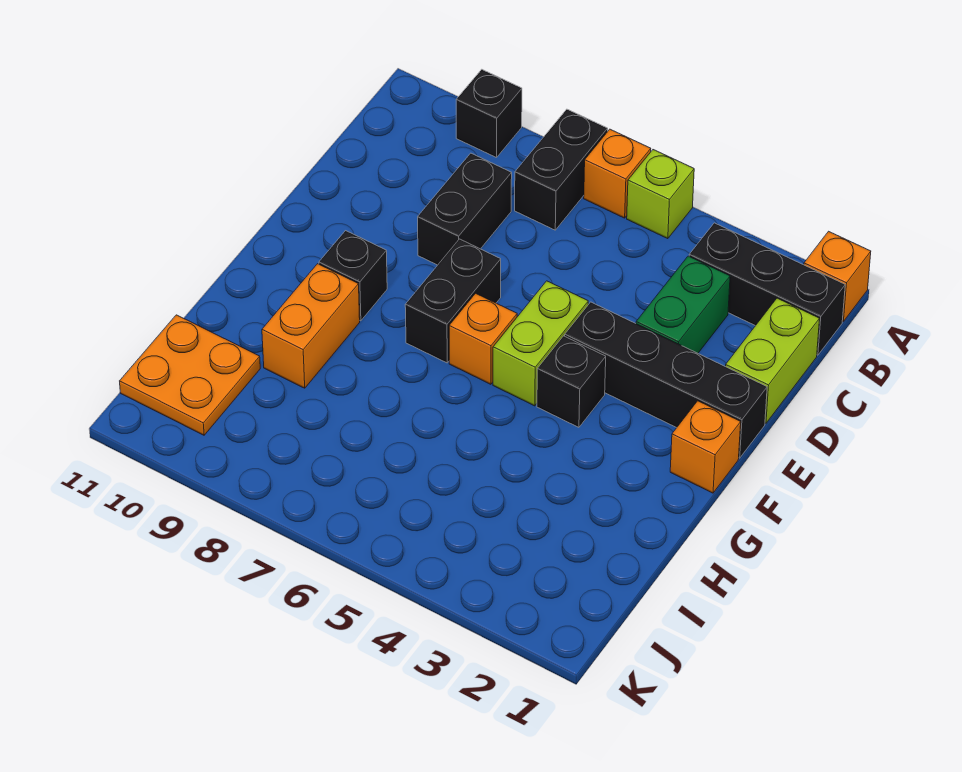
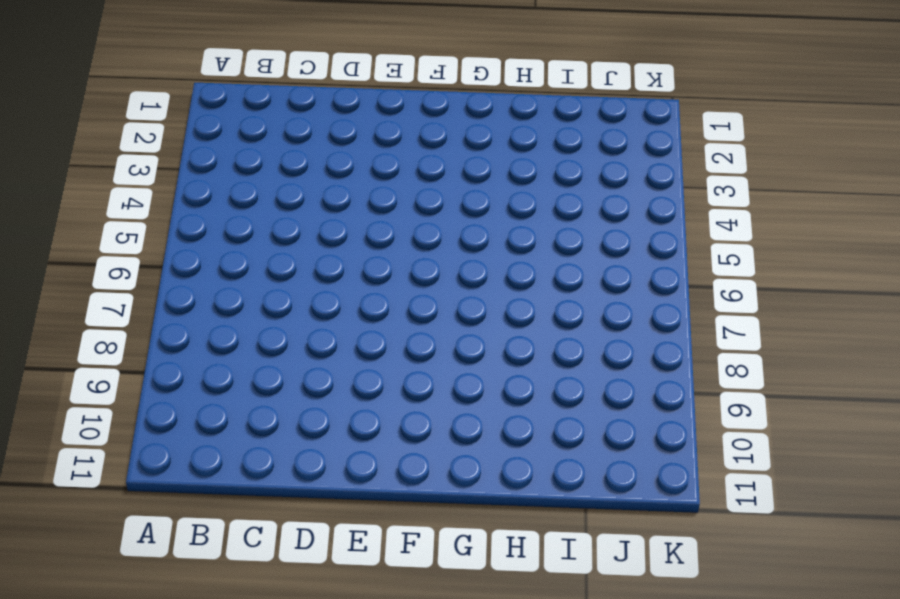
none -> orange 1x1 brick [804,231,871,321]
none -> lime 1x1 brick [627,150,694,239]
none -> orange 1x1 brick [584,129,651,218]

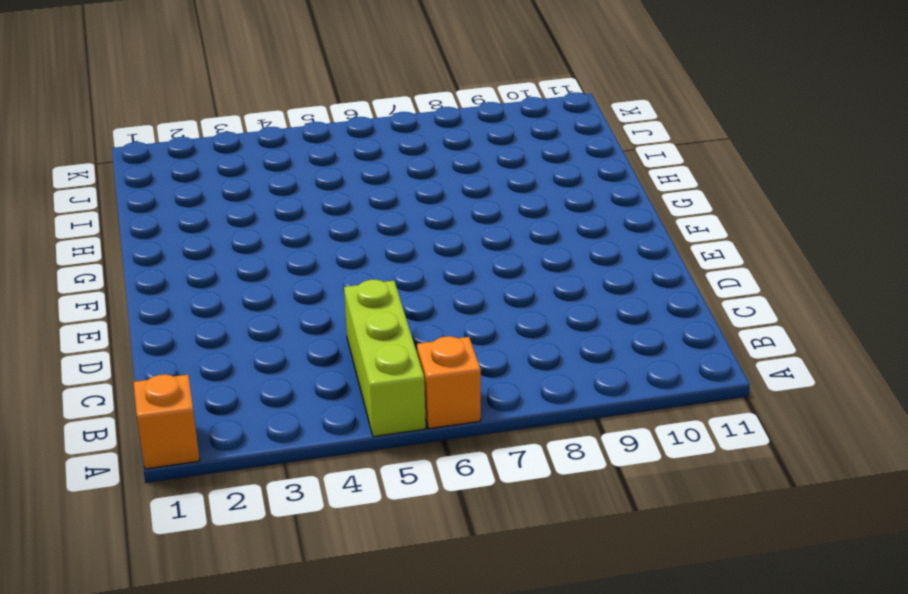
lime 1x3 brick [344,280,426,437] -> lime 1x1 brick [627,150,694,239]
none -> black 1x2 brick [515,109,608,230]
none -> black 1x1 brick [456,69,522,158]
none -> black 1x3 brick [689,223,845,355]

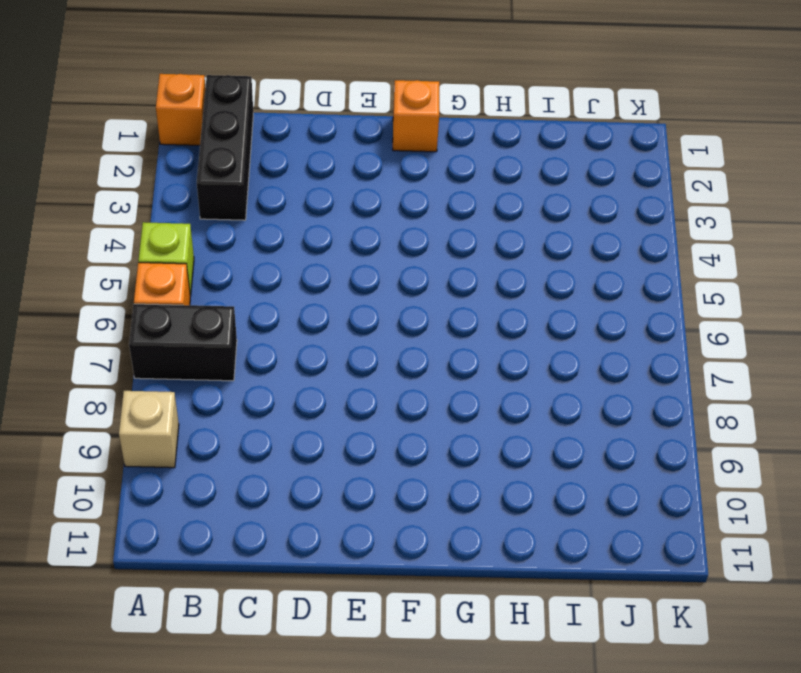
tan 1x1 brick [119,391,179,468] -> black 1x1 brick [456,69,522,158]
none -> lime 1x2 brick [725,298,820,423]
none -> green 1x2 brick [636,256,730,353]
none -> black 1x2 brick [418,153,512,265]

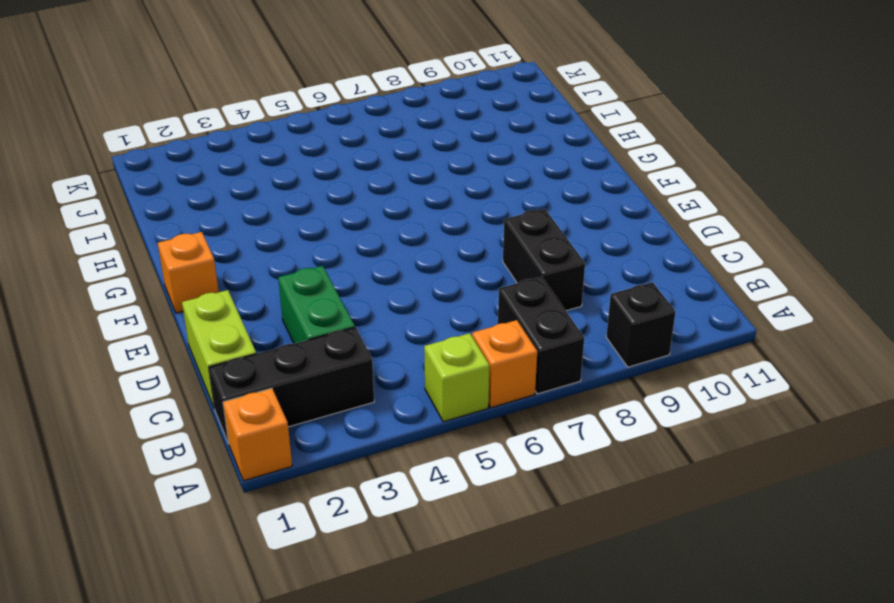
none -> black 1x4 brick [565,302,767,458]
none -> lime 1x2 brick [493,281,588,406]
none -> black 1x2 brick [405,239,501,363]

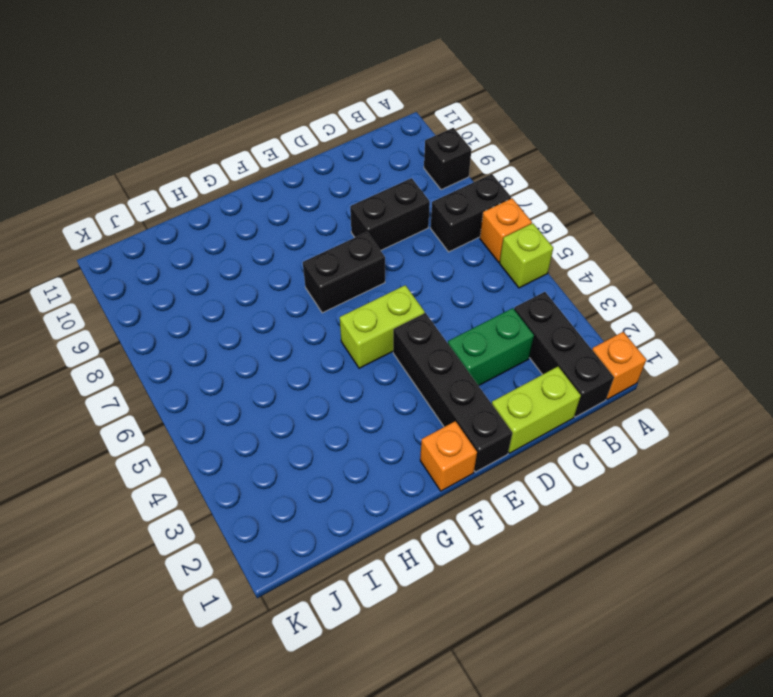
none -> black 1x1 brick [537,336,606,427]
none -> orange 1x1 brick [449,293,517,384]
none -> black 1x1 brick [319,231,387,321]

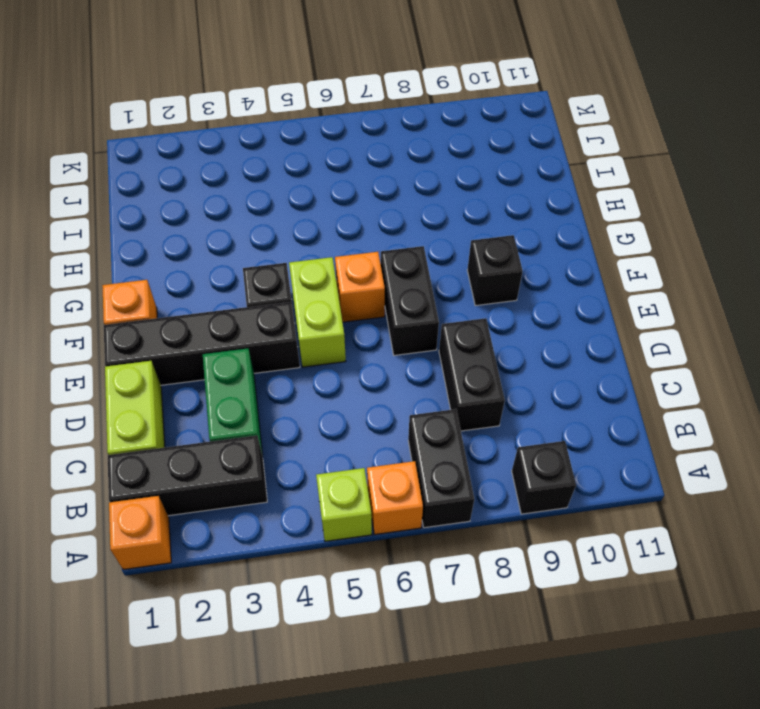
none -> orange 1x2 brick [262,264,360,388]
none -> orange 2x2 plate [120,315,260,435]

